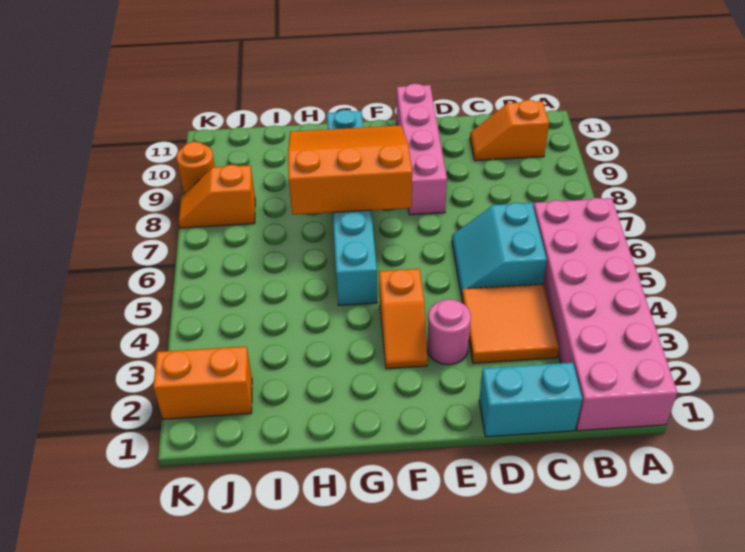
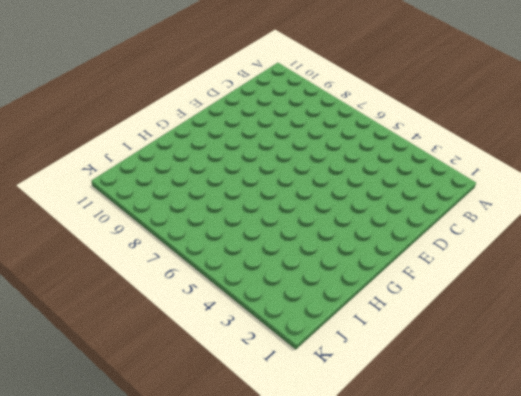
none -> pink 2x6 brick [533,198,677,431]
none -> orange 1x2 slope [470,100,549,161]
none -> cyan 1x2 brick [479,363,582,437]

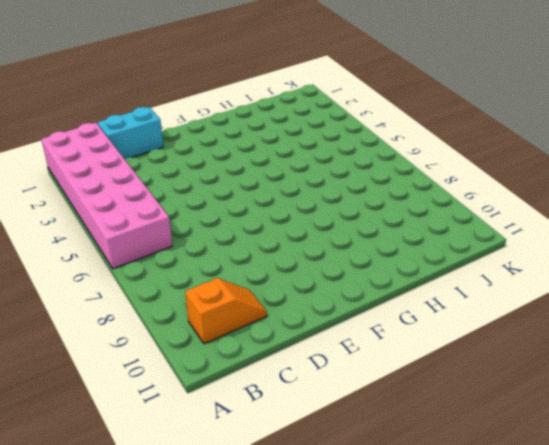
none -> orange 2x2 tile [462,284,559,363]
none -> cyan 2x2 slope [452,202,547,297]
none -> pink 1x1 round brick [427,299,471,365]

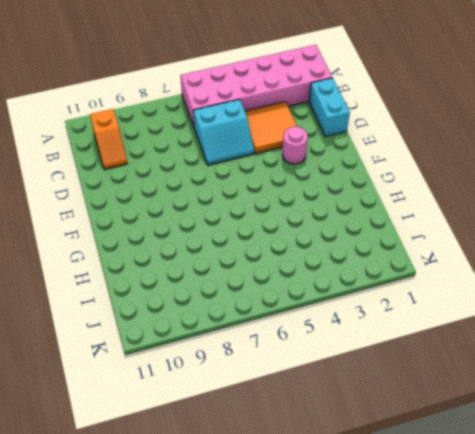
none -> pink 1x4 brick [397,84,447,215]
none -> orange 1x2 slope [379,269,427,369]
none -> cyan 1x6 brick [327,110,377,305]

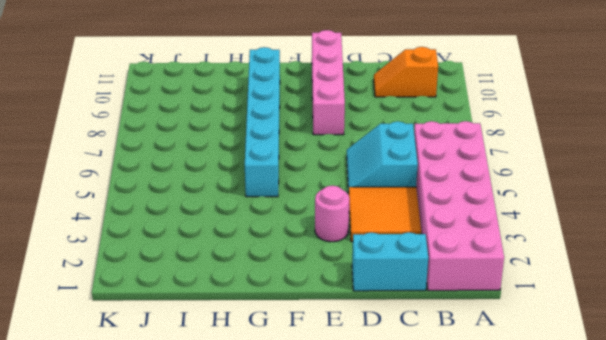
none -> orange 1x2 slope [379,269,427,369]
none -> orange 1x2 brick [153,346,252,419]
none -> orange 1x2 slope [179,165,255,228]

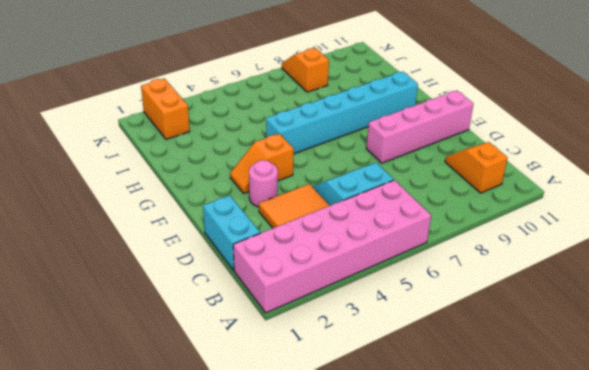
none -> orange 1x1 round brick [176,142,215,194]
none -> orange 3x3 slope [288,125,412,215]

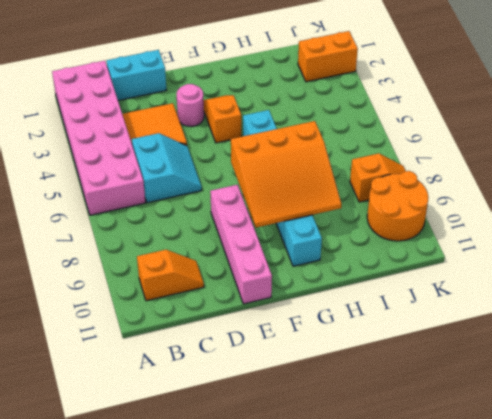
orange 2x2 round brick [367,171,428,241] -> orange 1x1 round brick [176,142,215,194]

